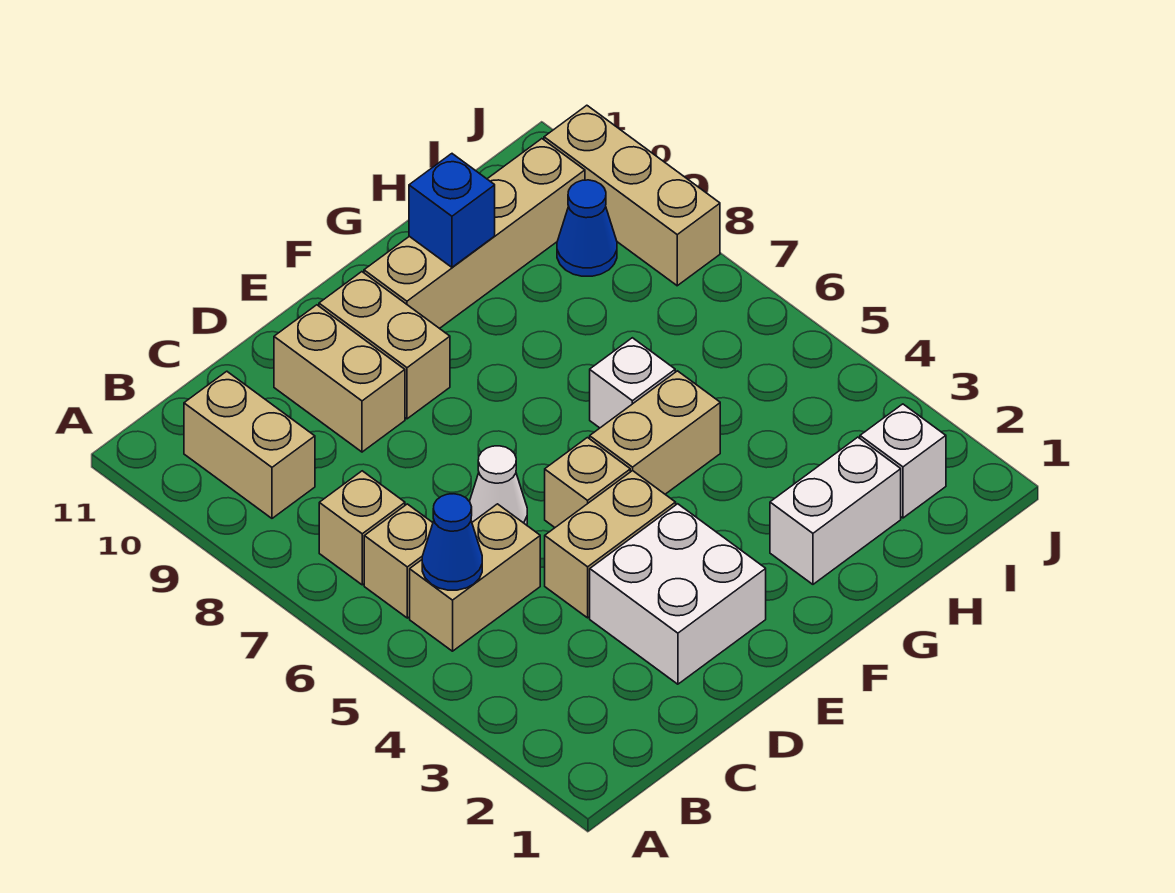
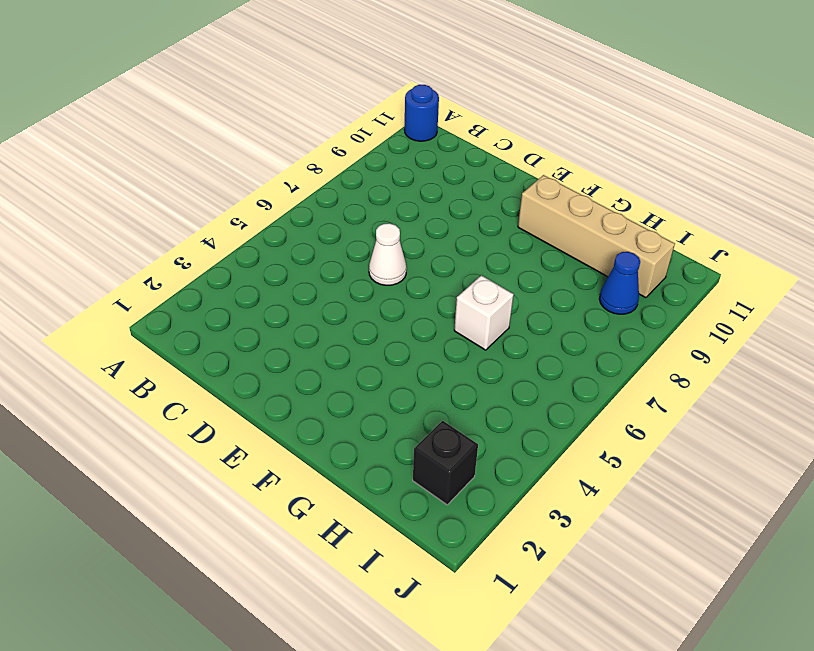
blue 1x1 round brick [404,85,439,141] -> none
black 1x1 brick [413,421,478,505] -> white 1x1 brick [860,404,946,518]
none -> tan 1x2 brick [410,504,540,651]
none -> tan 1x1 brick [364,504,433,618]
none -> tan 1x1 brick [319,471,405,585]

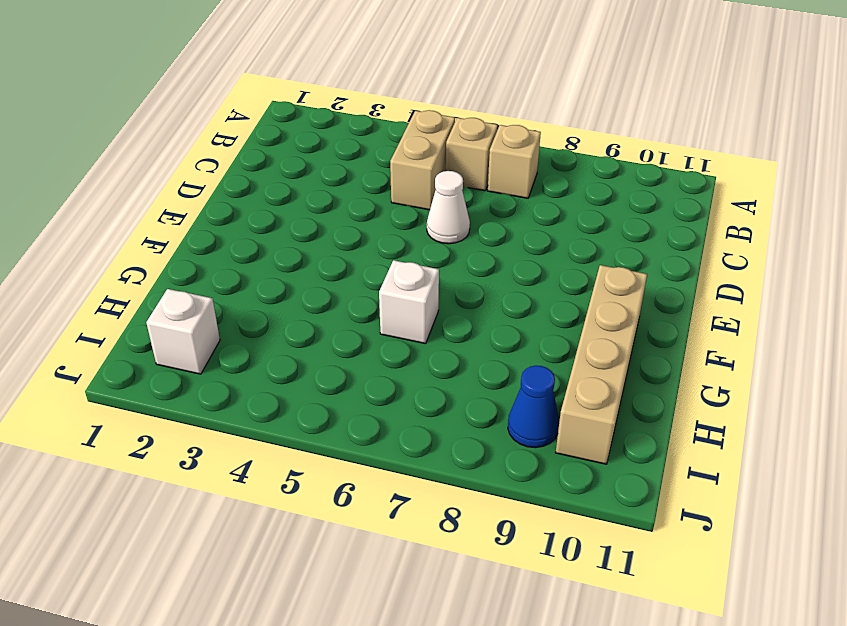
none -> tan 1x2 brick [184,371,315,518]
none -> white 2x2 brick [590,504,766,684]
none -> tan 1x2 brick [545,471,676,618]

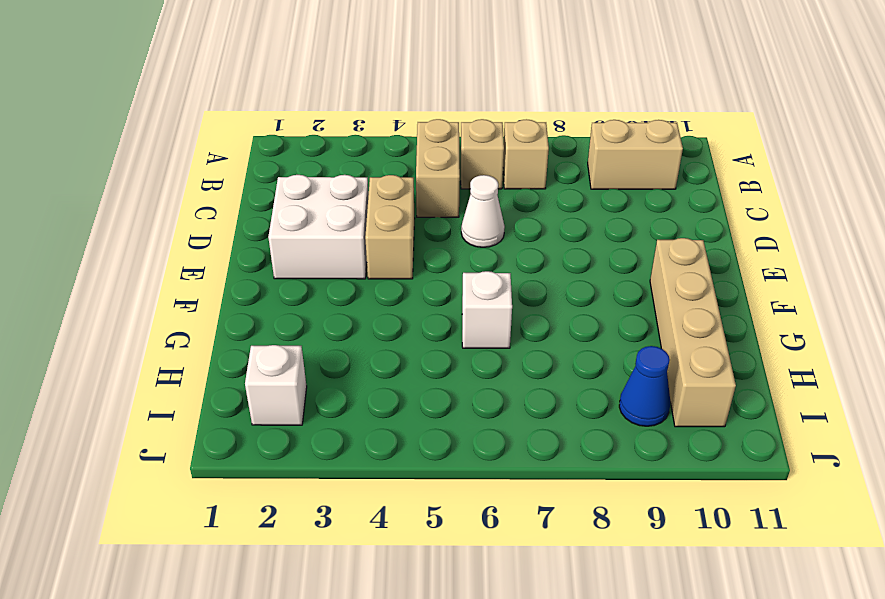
none -> tan 1x2 brick [274,305,405,452]
none -> tan 1x1 brick [545,438,630,527]
none -> tan 1x2 brick [319,272,450,419]

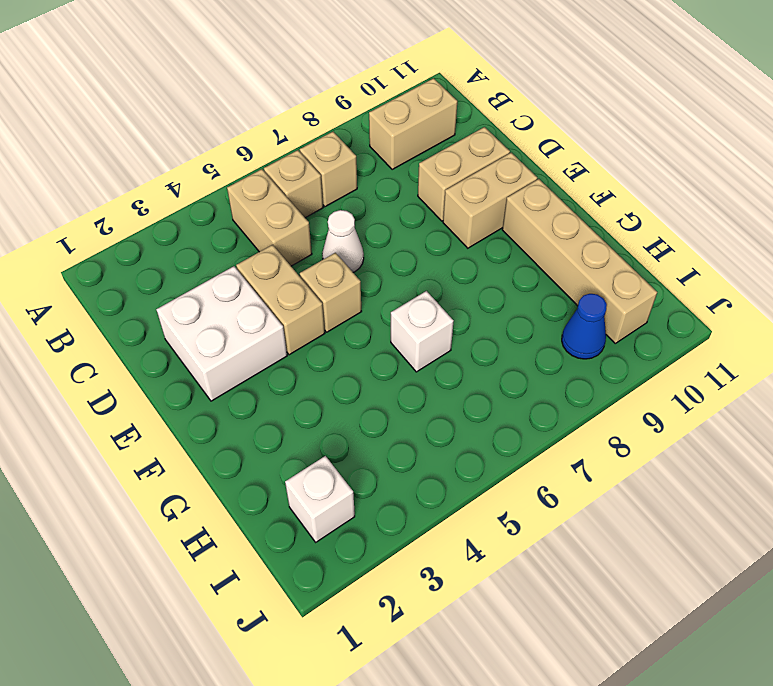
none -> tan 1x2 brick [590,371,720,494]
none -> white 1x2 brick [770,437,901,584]
none -> tan 1x3 brick [544,105,720,286]

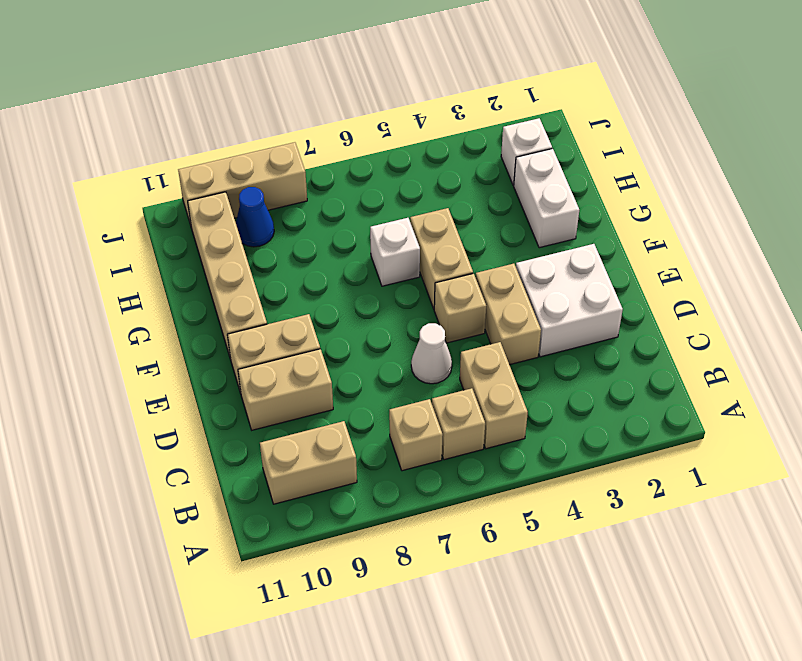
none -> blue 1x1 cone [422,494,482,590]
none -> blue 1x1 brick [409,154,495,267]

